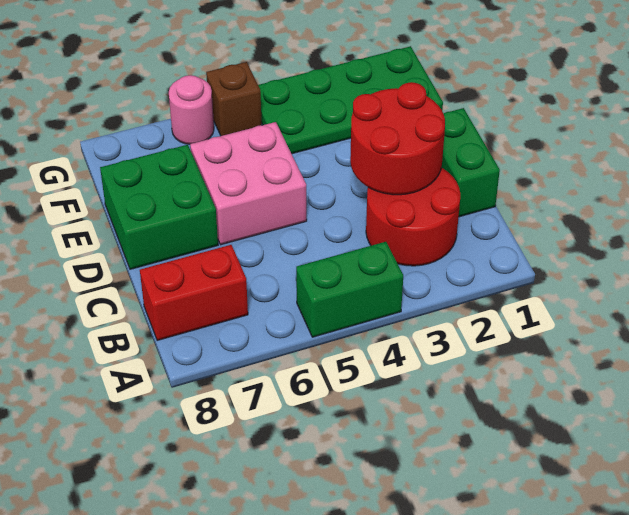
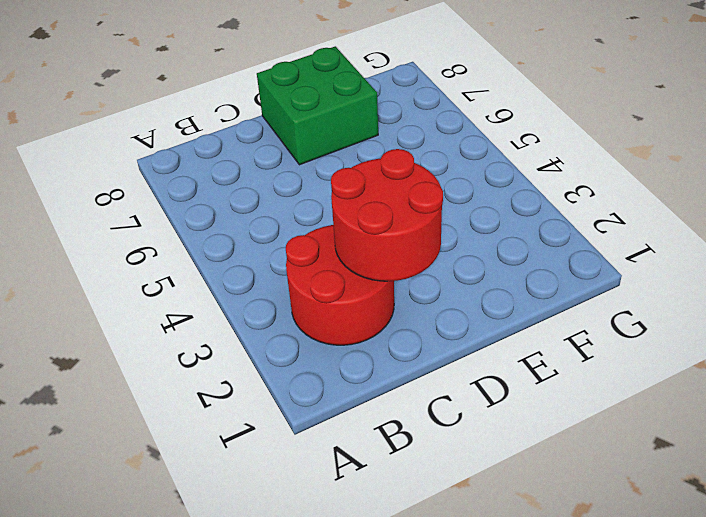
none -> green 1x2 brick [296,242,403,337]
none -> red 1x2 brick [140,245,248,341]

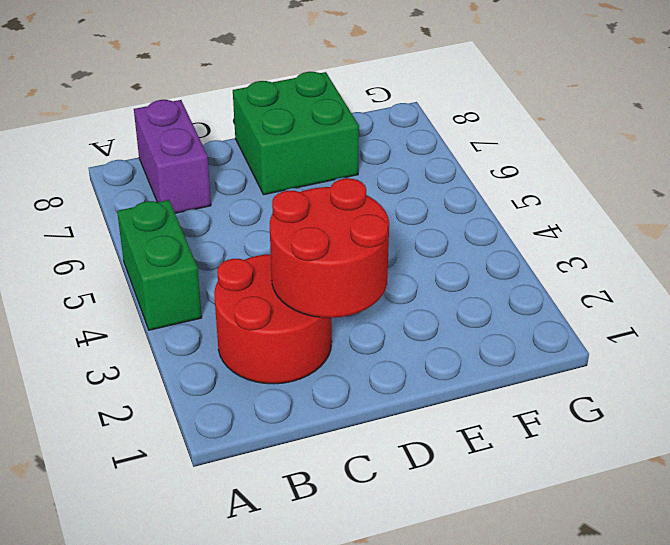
purple 1x2 brick [134,100,211,213] -> red 1x2 brick [140,245,248,341]
none -> green 1x2 brick [441,108,500,217]
none -> pink 2x2 brick [190,122,307,245]

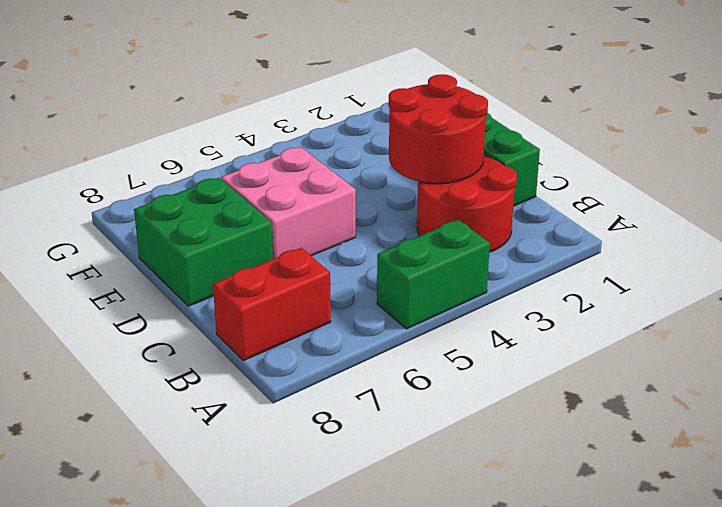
none -> green 2x4 plate [258,46,443,154]
none -> brown 1x1 brick [206,62,262,136]

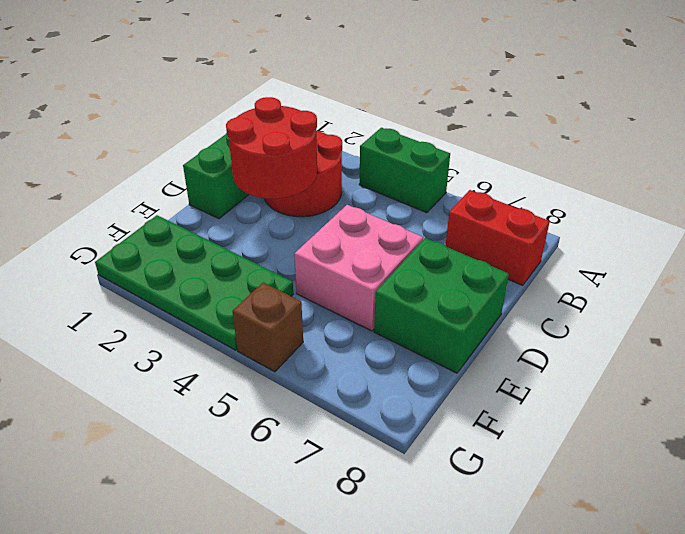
none -> pink 1x1 round brick [169,75,214,144]

